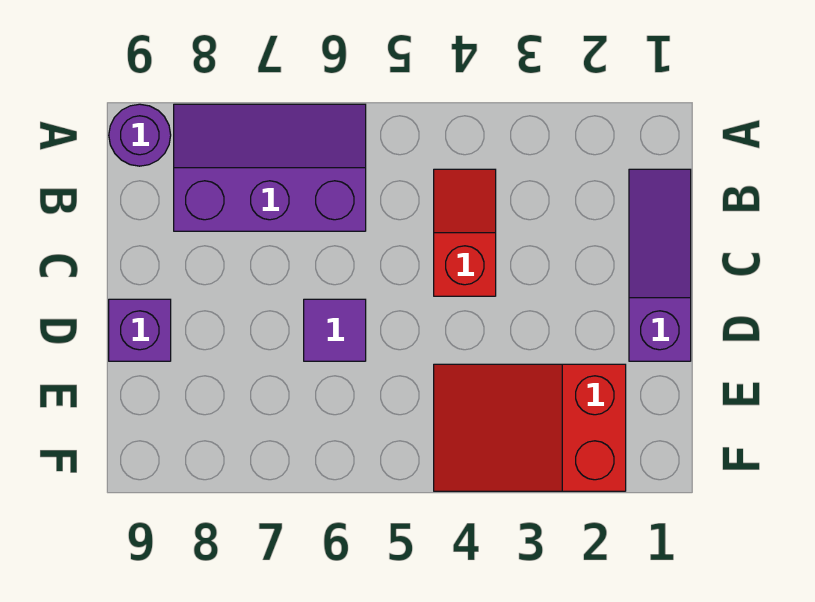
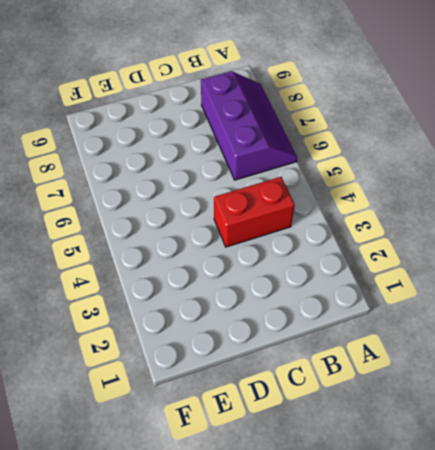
red 1x2 brick [214,177,295,247] -> red 1x2 slope [434,169,496,296]
none -> purple 1x1 round brick [109,104,171,166]
none -> purple 1x3 slope [629,169,691,361]

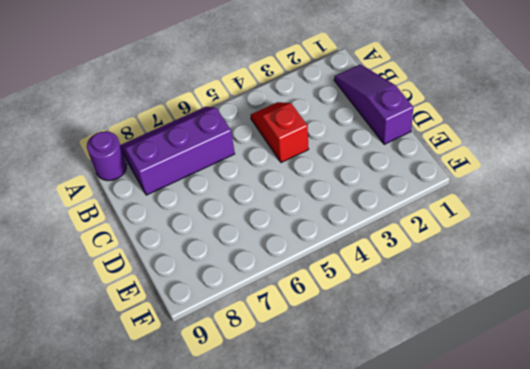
none -> purple 1x1 tile [304,299,366,361]
none -> purple 1x1 brick [109,299,171,361]

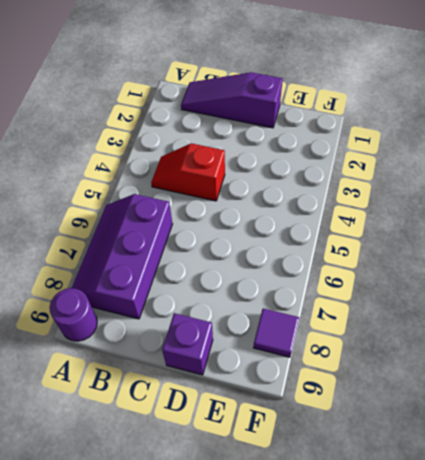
purple 1x1 tile [253,309,299,357] -> purple 1x1 tile moved to [304,299,366,361]
none -> red 2x3 slope [434,364,626,491]

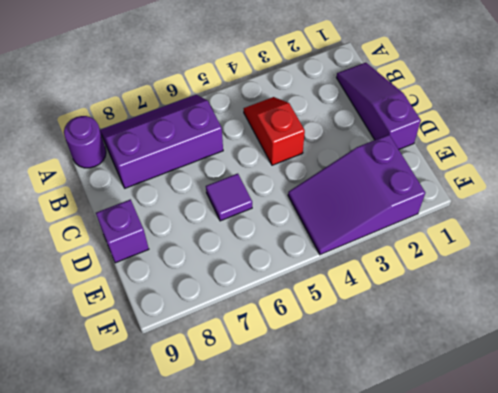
purple 2x3 slope [288,135,425,255] -> red 2x3 slope [434,364,626,491]

